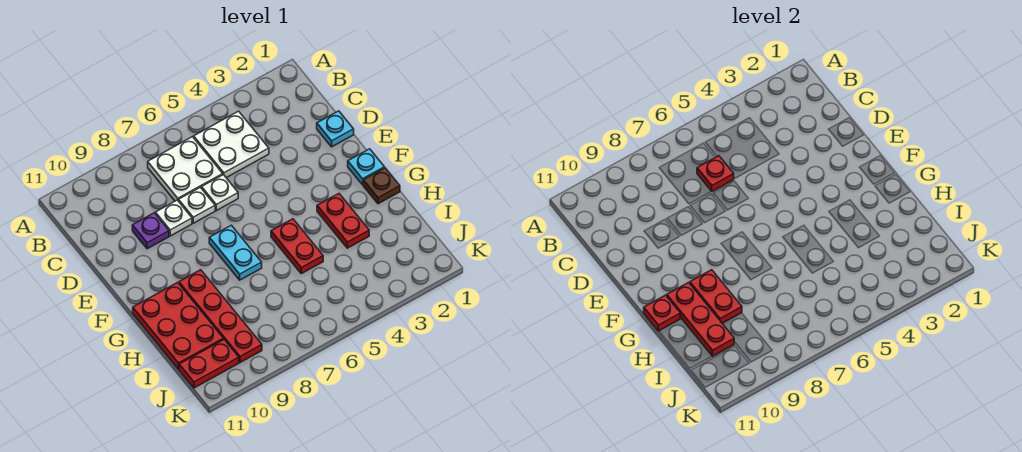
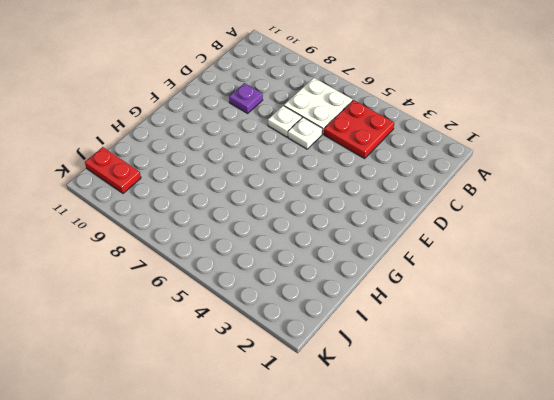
red 2x2 plate [324,100,394,159] -> white 2x2 plate [194,111,269,178]
none -> cyan 1x1 plate [317,111,354,147]
none -> white 1x1 plate [155,200,192,236]
none -> cyan 1x1 plate [348,149,384,185]

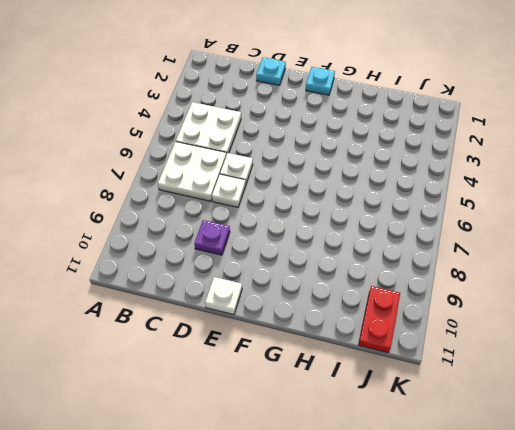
white 1x1 plate [205,277,242,315] -> white 1x1 plate moved to [155,200,192,236]
none -> cyan 1x2 plate [209,225,262,280]
none -> brown 1x1 plate [363,168,400,204]
none -> red 1x2 plate [317,194,369,248]

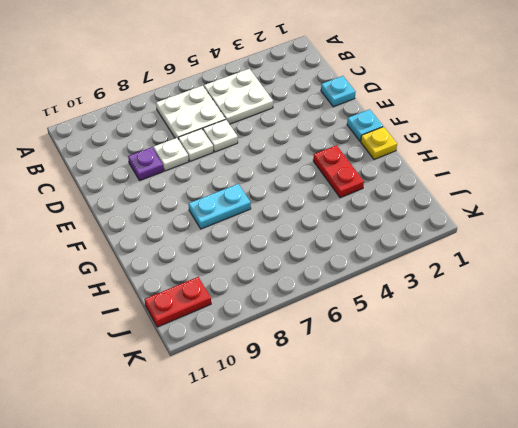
yellow 1x1 plate [361,127,397,159] -> brown 1x1 plate [363,168,400,204]
cyan 1x2 plate [189,184,251,229] -> cyan 1x2 plate turned to [209,225,262,280]
none -> red 1x2 plate [271,219,323,274]
none -> red 1x4 plate [179,270,262,363]
none -> red 2x3 plate [133,282,223,369]

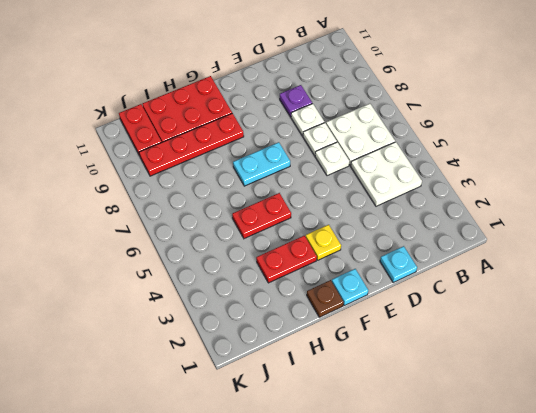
yellow 1x1 plate [306,225,341,260] -> none
none -> red 1x1 plate [697,156,734,191]
none -> red 1x2 plate [690,270,742,323]
none -> red 1x3 plate [667,282,734,356]

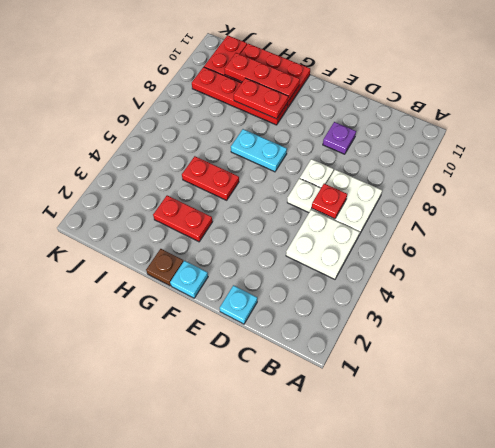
none -> white 1x1 plate [155,200,192,236]
none -> red 1x1 plate [644,295,680,331]

